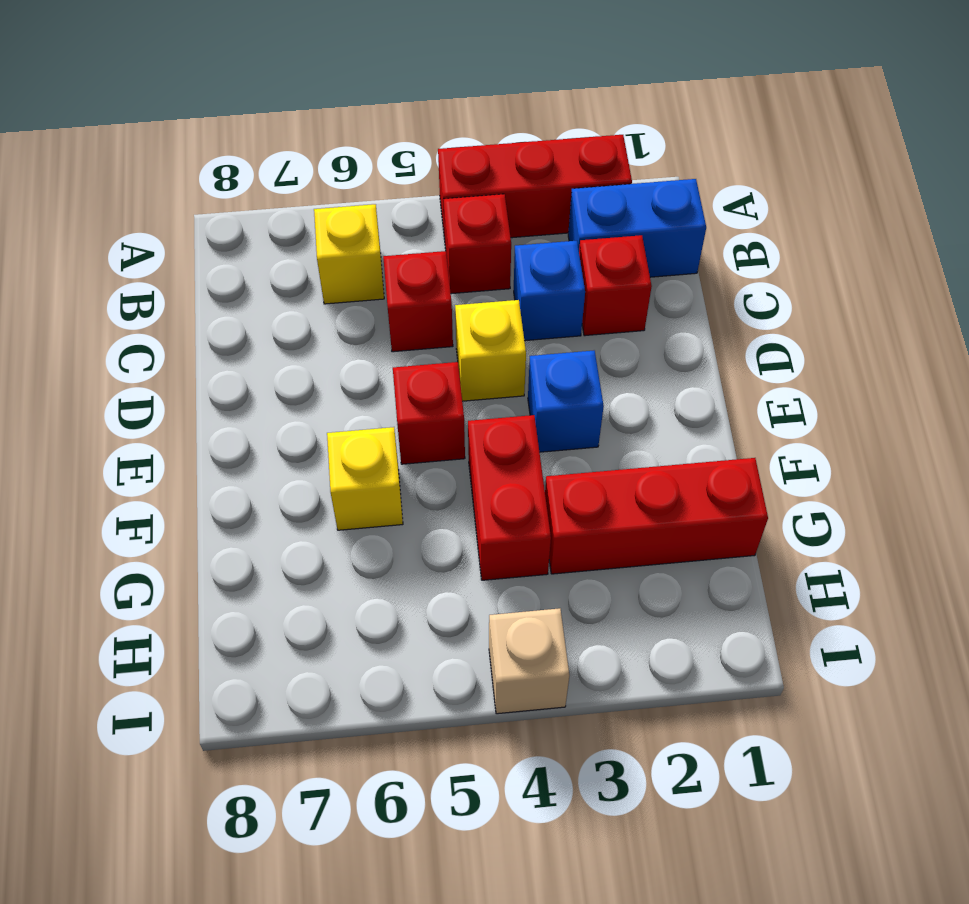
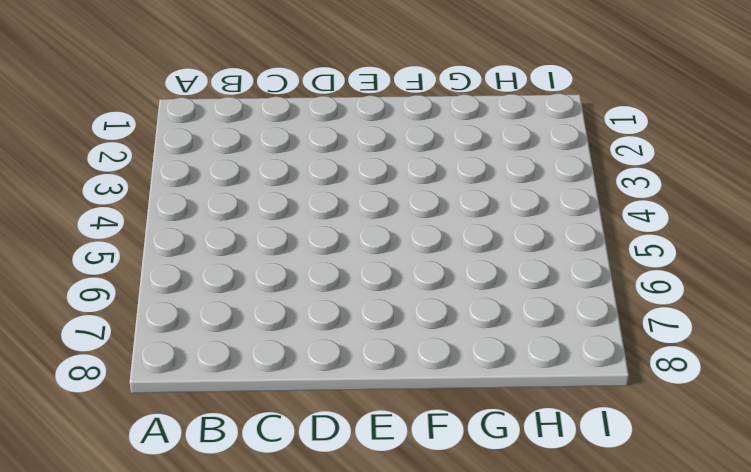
none -> red 1x3 brick [438,135,632,239]
none -> blue 1x2 brick [568,179,706,277]
none -> red 1x1 brick [443,194,511,294]

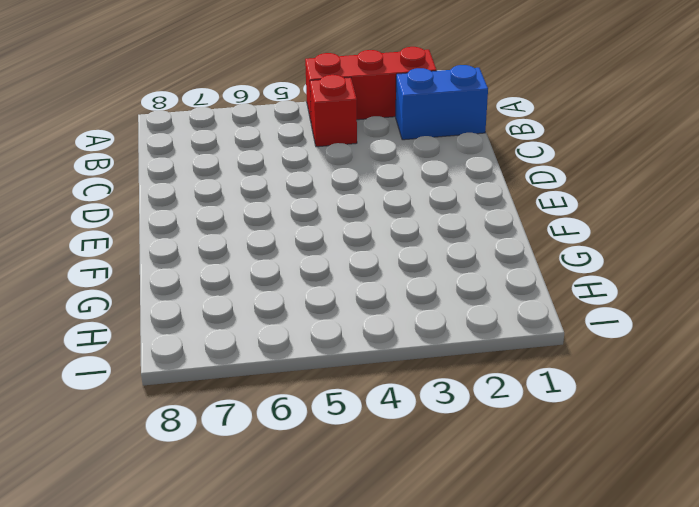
none -> yellow 1x1 brick [314,204,384,304]
none -> red 1x1 brick [579,235,652,336]
none -> blue 1x1 brick [514,241,585,341]

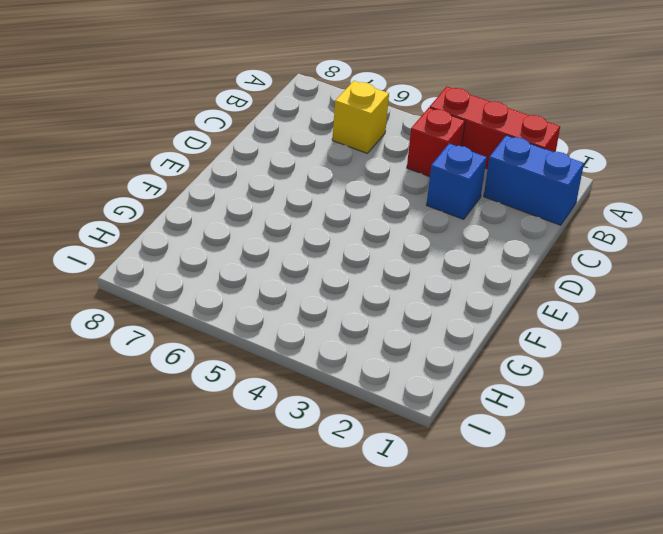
none -> red 1x1 brick [579,235,652,336]
none -> red 1x1 brick [383,251,453,352]
none -> yellow 1x1 brick [455,300,526,401]

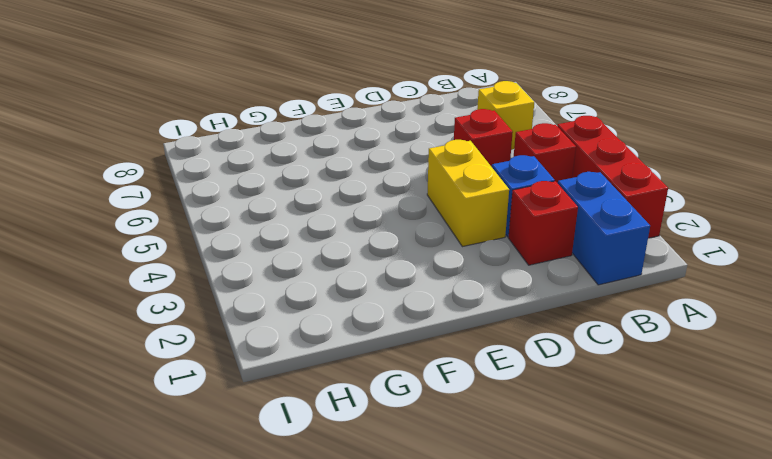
yellow 1x2 brick [427,140,509,247] -> yellow 1x1 brick [455,300,526,401]
none -> blue 1x1 brick [528,351,604,452]
none -> red 1x1 brick [393,362,465,464]
none -> red 1x2 brick [468,415,551,580]

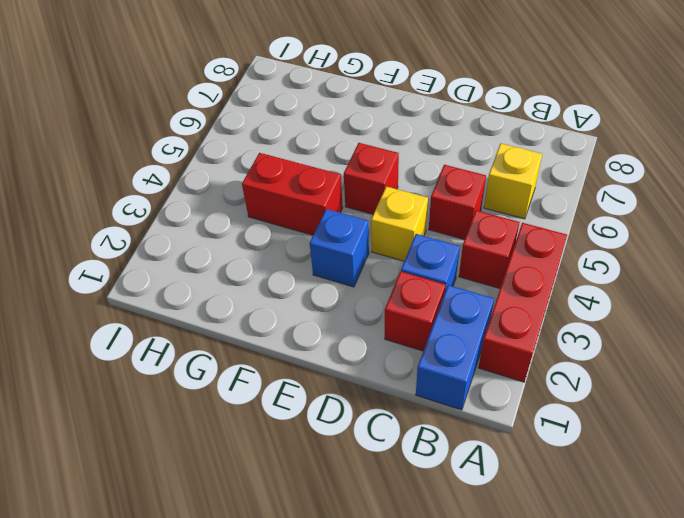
none -> yellow 1x1 brick [327,427,403,530]
none -> red 1x3 brick [545,458,768,574]
none -> tan 1x1 brick [489,608,570,714]

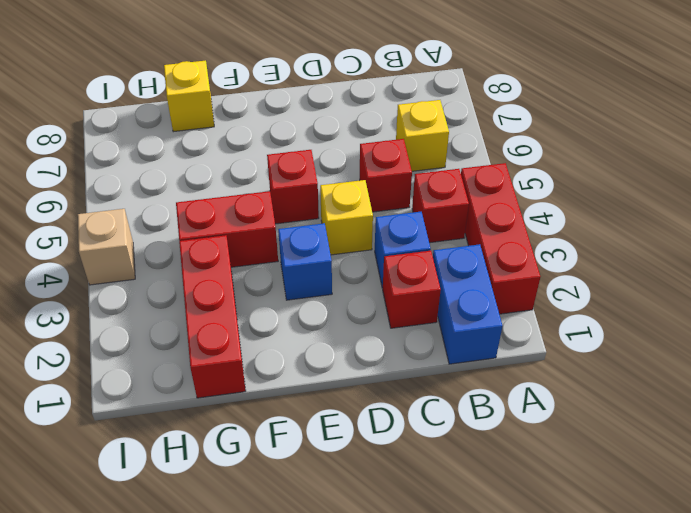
yellow 1x1 brick [164,61,214,132] -> yellow 1x1 brick moved to [327,427,403,530]

